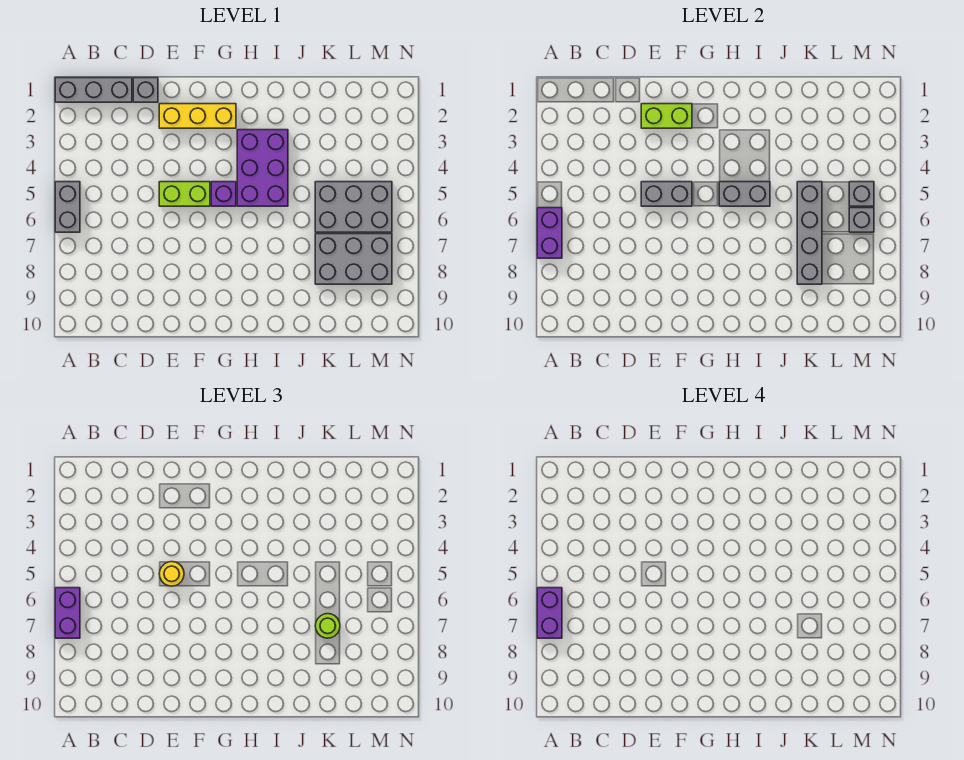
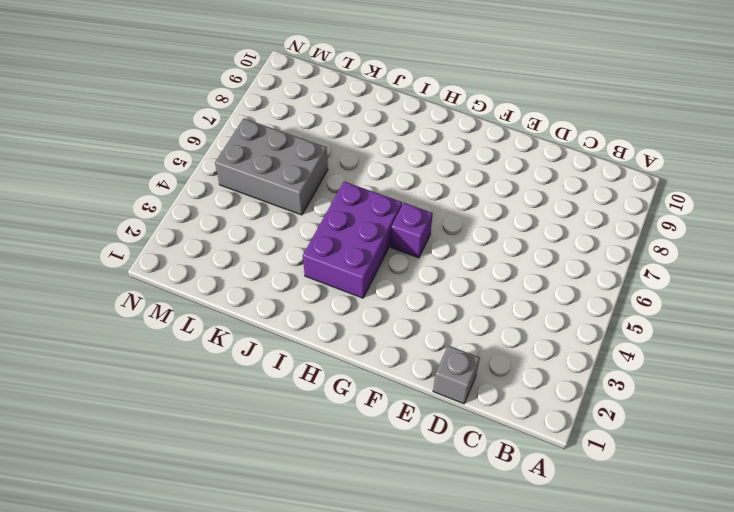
none -> grey 1x3 brick [55,78,132,102]
none -> grey 1x2 brick [55,182,80,232]
none -> yellow 1x3 brick [159,104,236,128]

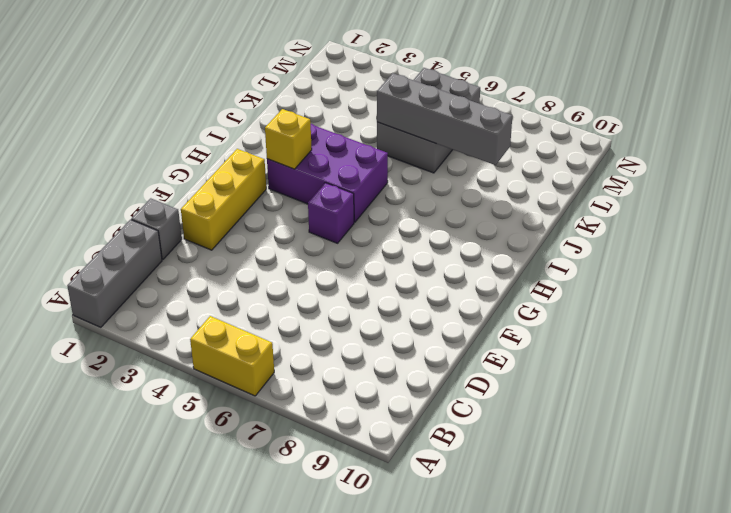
yellow 1x2 brick [190,316,274,396] -> grey 1x2 brick [55,182,80,232]
yellow 1x1 brick [265,109,312,169] -> none
none -> lime 1x2 brick [159,182,210,206]
none -> grey 2x3 brick [315,234,392,284]
none -> purple 1x2 brick [537,208,562,258]

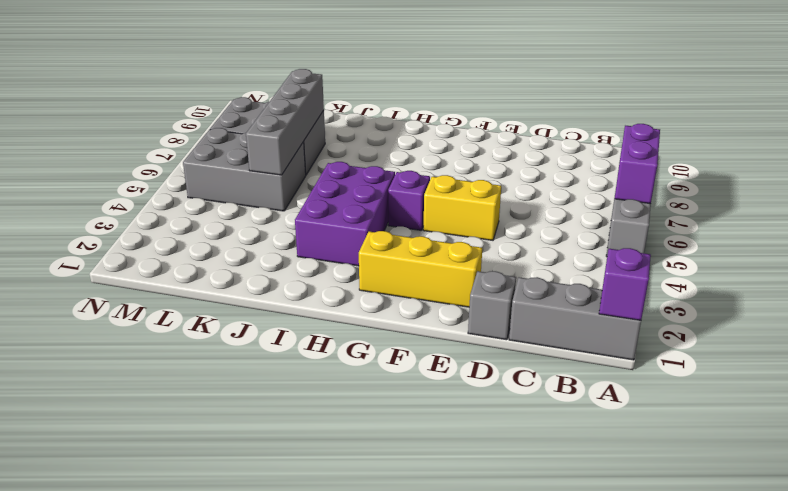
purple 1x1 brick [599,248,651,320] -> none
yellow 1x2 brick [423,175,501,240] -> lime 1x2 brick [159,182,210,206]
none -> lime 1x2 brick [641,104,692,128]
none -> grey 1x2 brick [641,182,692,206]
none -> grey 1x2 brick [719,182,770,206]

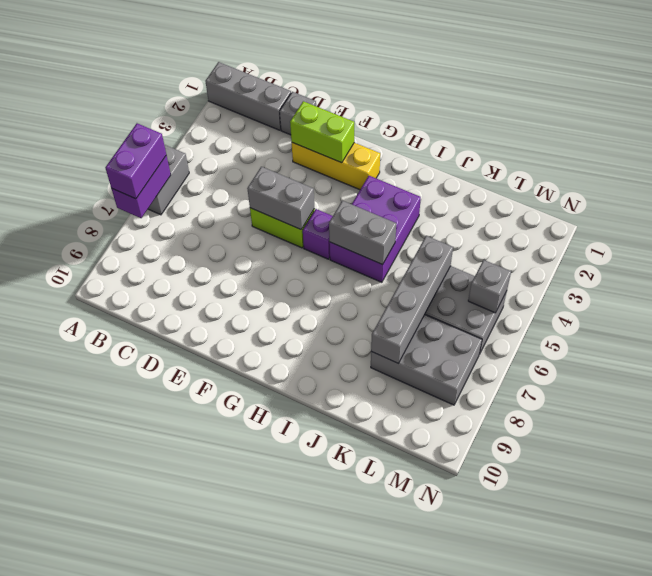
none -> grey 1x1 brick [849,208,874,232]
none -> yellow 1x1 round brick [159,562,184,586]
none -> lime 1x1 round brick [315,614,340,638]

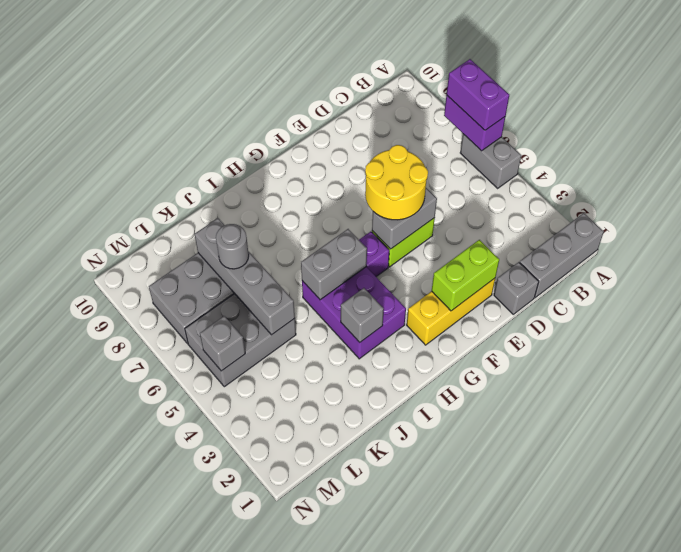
yellow 2x2 round brick [365,145,428,220] -> yellow 1x1 round brick [159,562,184,586]
grey 1x1 brick [341,288,384,342] -> grey 1x1 brick moved to [849,208,874,232]
grey 1x1 round brick [216,224,249,269] -> lime 1x1 round brick [315,614,340,638]
none -> purple 1x2 brick [537,588,562,638]

